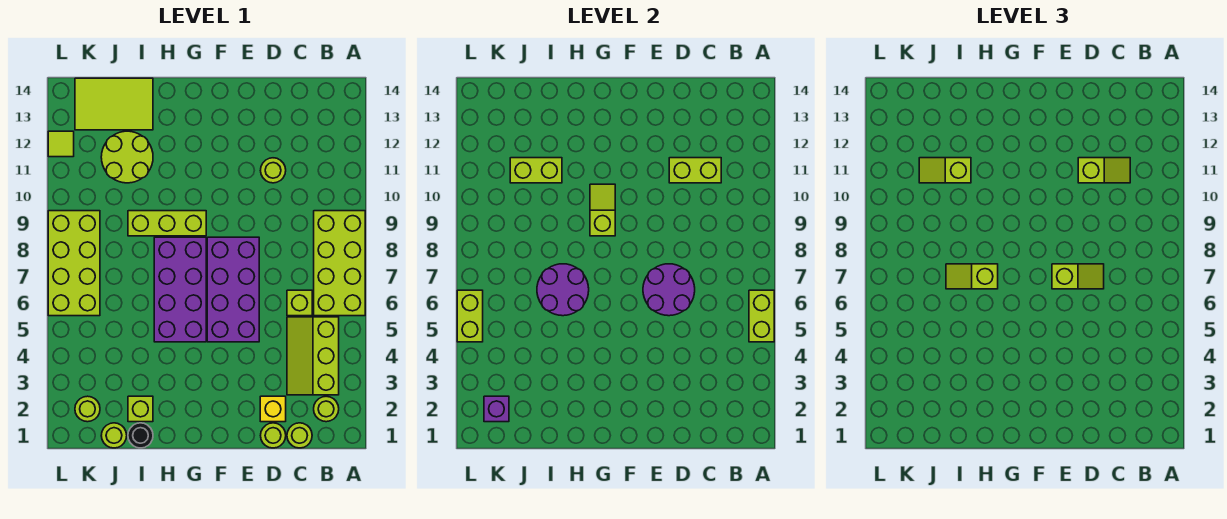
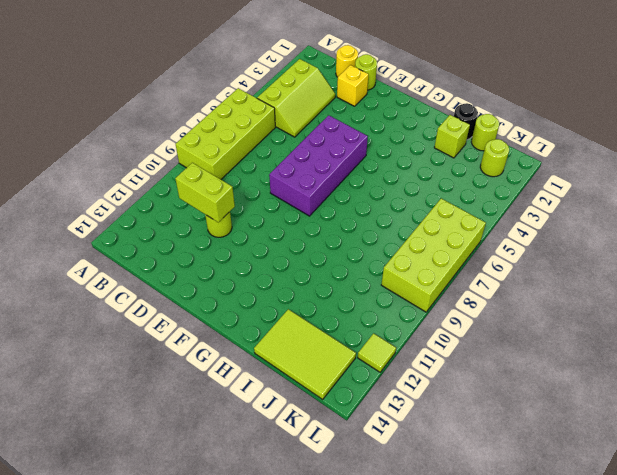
yellow 1x1 round brick [336,45,358,77] -> lime 1x1 round brick [287,423,312,448]
none -> lime 1x1 round brick [314,396,339,422]
none -> lime 1x1 brick [287,290,312,316]
none -> purple 2x4 brick [154,237,206,342]
none -> lime 1x3 brick [128,211,206,236]

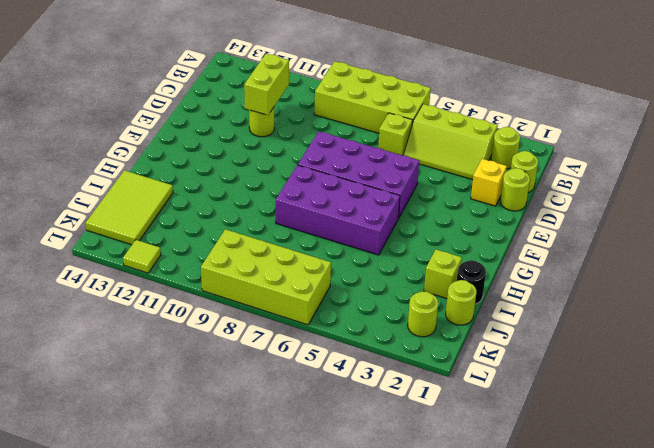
none -> lime 1x3 brick [128,211,206,236]
none -> lime 2x2 round brick [101,131,153,183]
none -> lime 1x2 brick [749,290,774,342]
none -> purple 2x2 round brick [643,264,695,316]

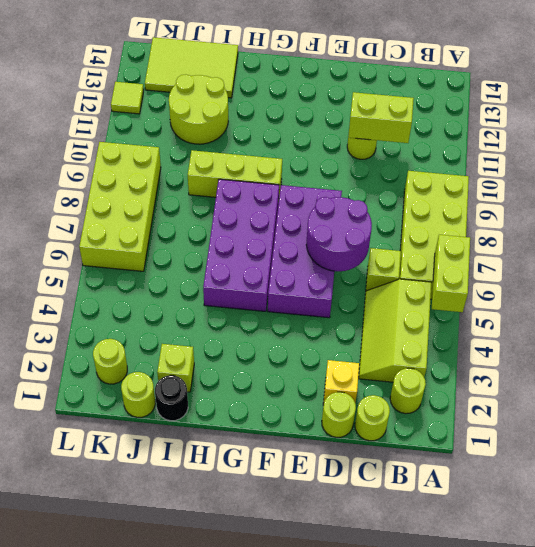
none -> lime 1x2 slope [590,184,615,236]
none -> purple 2x2 round brick [537,264,589,316]
none -> lime 1x2 brick [510,158,562,183]
none -> purple 1x1 brick [484,396,509,422]

